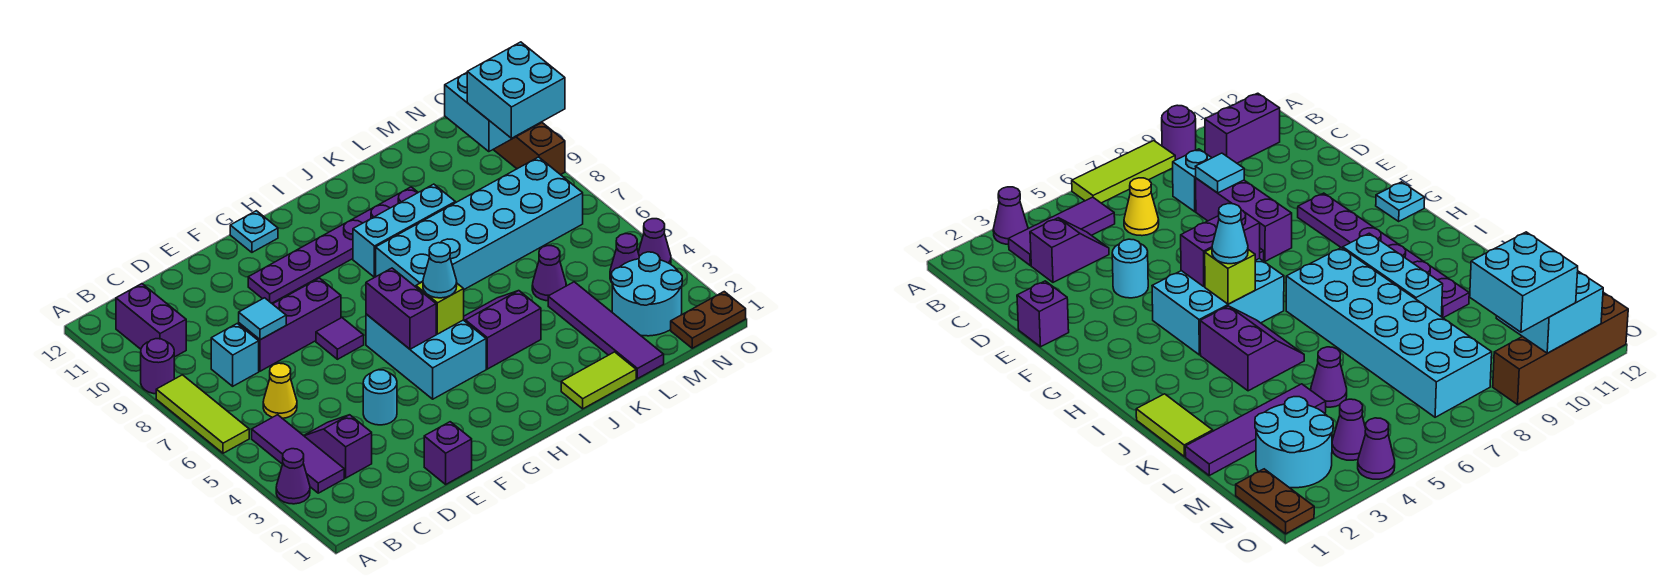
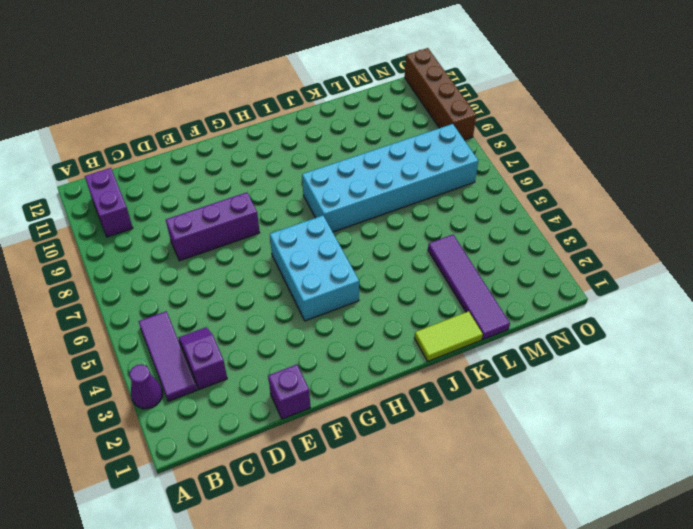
none -> lime 1x3 tile [156,375,249,453]
none -> purple 1x1 round brick [141,339,174,394]
none -> yellow 1x1 cone [263,363,297,418]
none -> cyan 1x1 brick [211,324,259,386]

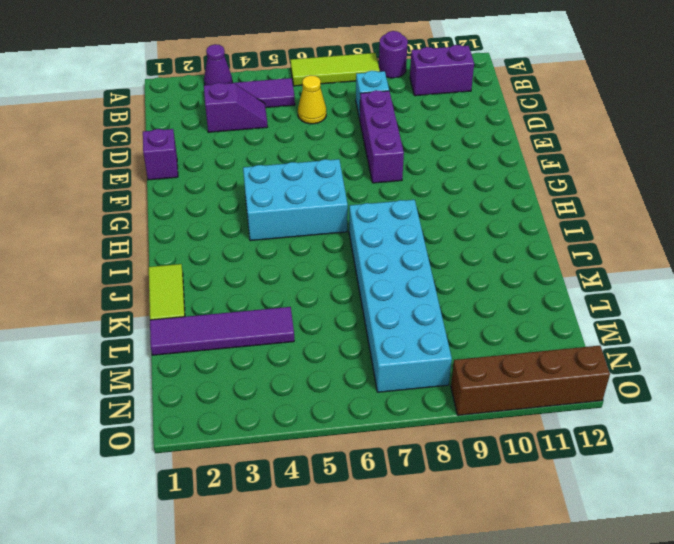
none -> cyan 1x1 round brick [363,370,397,425]
none -> purple 1x1 tile [316,318,364,359]
none -> purple 1x6 plate [248,187,418,303]
none -> cyan 1x1 plate [230,211,278,252]

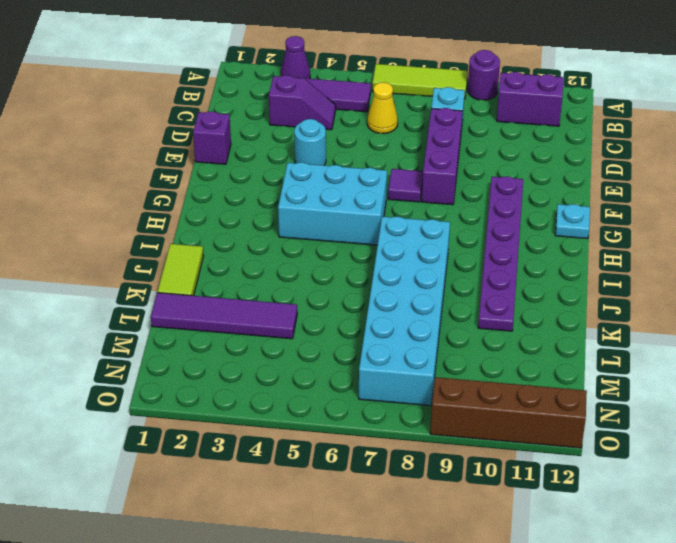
none -> purple 2x2 slope [464,291,541,369]
none -> cyan 1x3 brick [353,184,455,277]
none -> purple 1x1 cone [532,246,566,301]
none -> cyan 2x2 round brick [611,252,682,336]

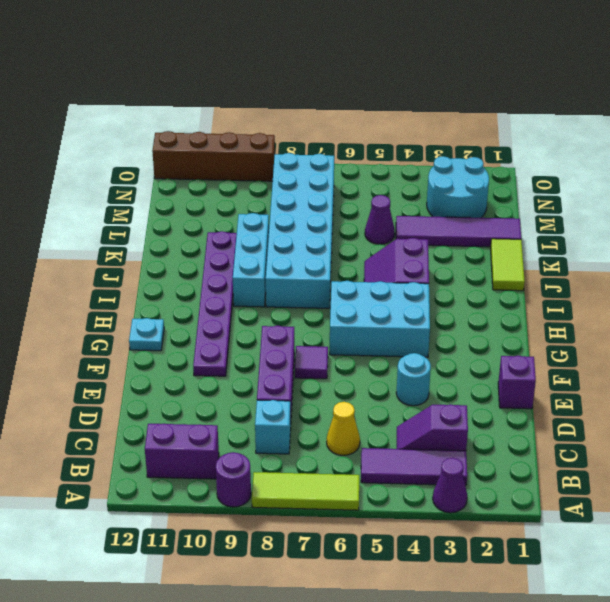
none -> brown 1x2 plate [671,292,746,348]
none -> purple 1x1 cone [610,234,639,282]
none -> purple 1x1 cone [638,219,671,264]
none -> cyan 1x1 tile [239,298,286,340]

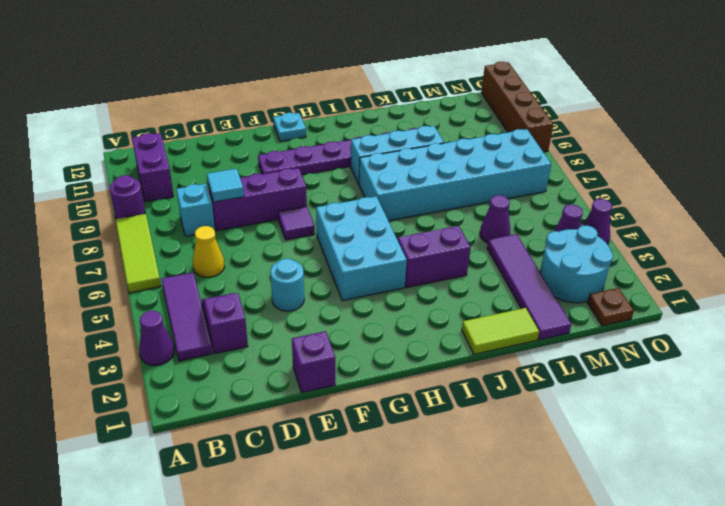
brown 1x1 plate [588,288,634,326] -> brown 1x2 plate [671,292,746,348]
none -> purple 1x2 brick [366,268,436,349]
none -> lime 1x1 brick [416,282,464,334]
none -> cyan 2x2 brick [445,73,542,152]
none -> cyan 1x1 cone [423,243,457,298]

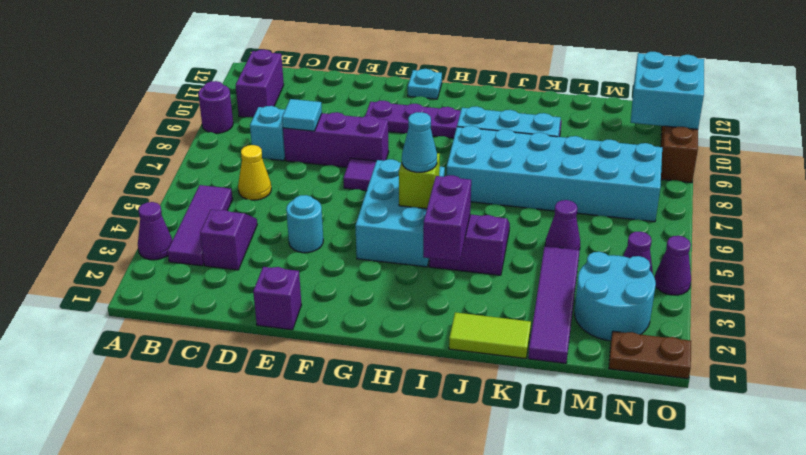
purple 1x2 brick [423,175,471,261] -> purple 1x2 brick moved to [366,268,436,349]
none -> lime 1x3 tile [156,375,249,453]
none -> cyan 2x2 brick [467,42,565,138]

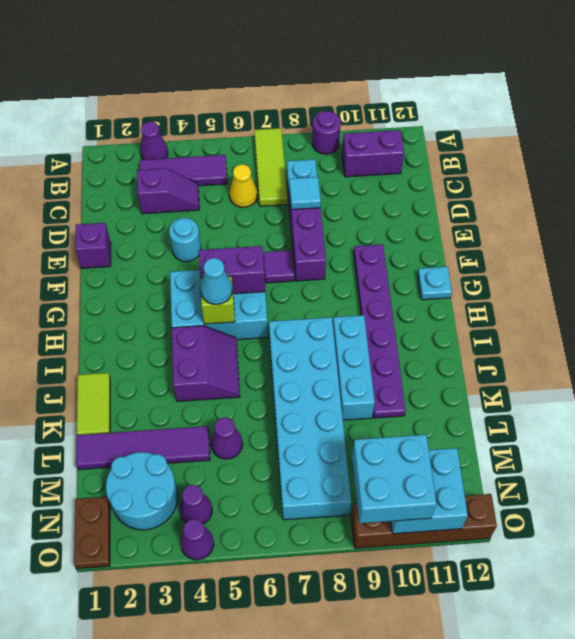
lime 1x3 tile [254,128,288,206] -> lime 1x3 tile turned to [156,375,249,453]

